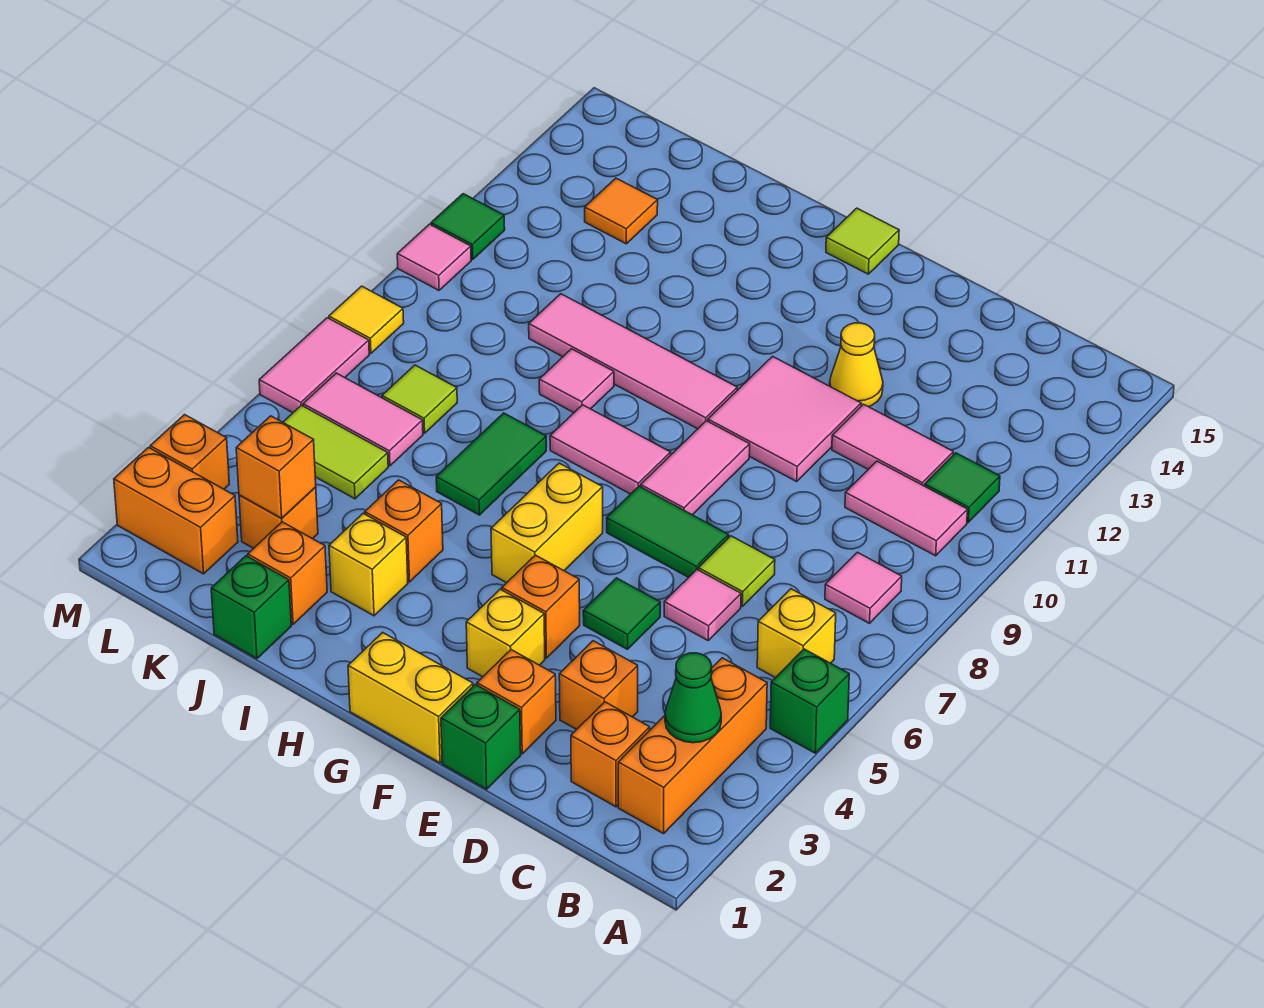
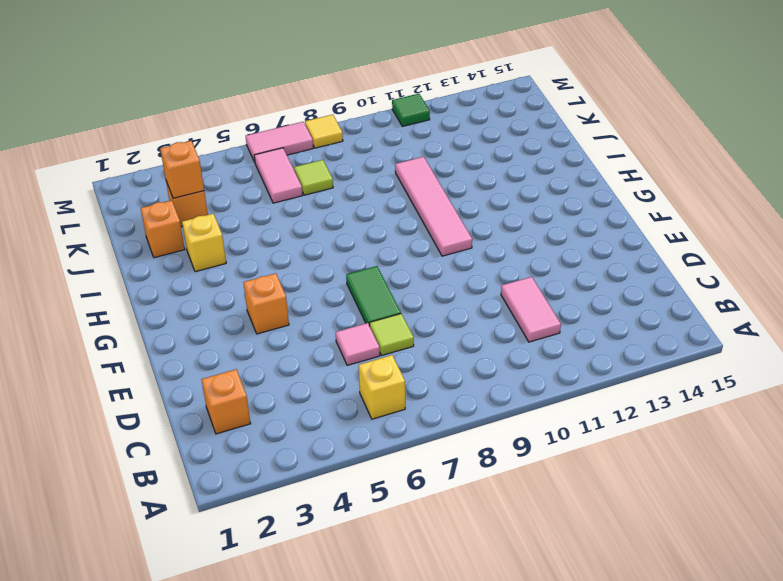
none -> green 1x1 brick [770,649,849,753]
none -> orange 1x3 brick [618,658,767,834]
none -> pink 1x1 tile [825,552,902,623]
none -> pink 1x2 tile [845,461,968,556]

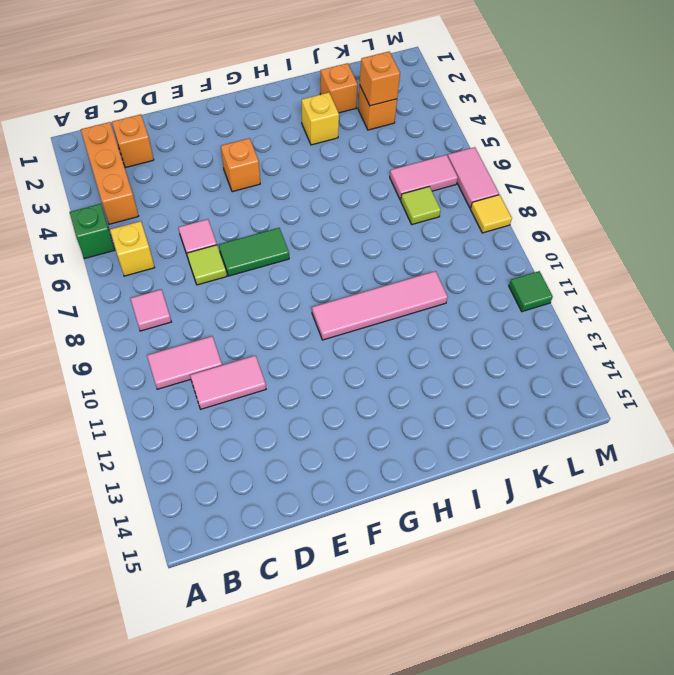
none -> green 1x1 tile [925,453,1000,522]
none -> orange 1x1 brick [559,641,638,729]
none -> green 1x1 brick [441,684,521,789]
none -> orange 1x1 brick [477,650,556,754]

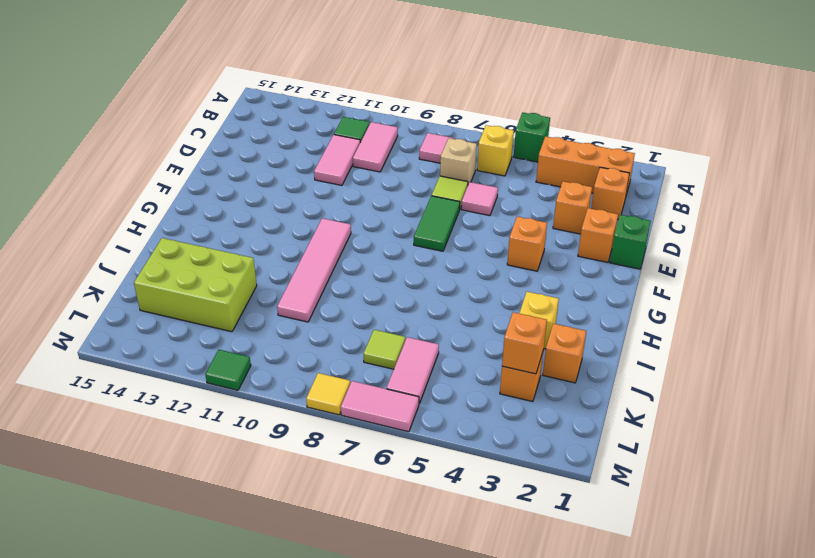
tan 1x1 brick [440,138,477,184] -> none
lime 2x3 brick [134,238,257,332] -> orange 1x1 tile [585,178,658,244]
none -> green 1x1 tile [583,578,660,649]
none -> pink 2x2 tile [708,356,861,481]
none -> yellow 1x1 cone [830,323,883,407]
none -> yellow 1x2 brick [348,632,473,763]

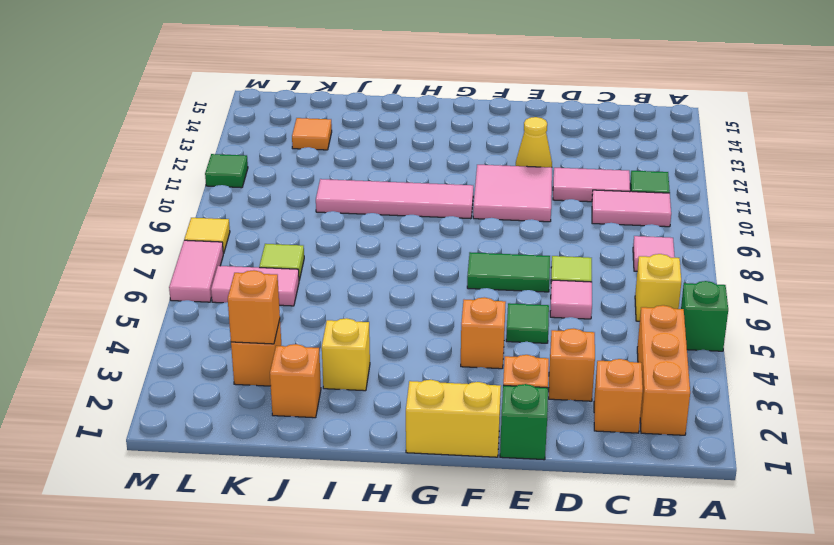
none -> yellow 1x1 brick [466,589,545,677]
none -> pink 1x2 tile [641,421,750,515]
none -> yellow 1x2 brick [491,463,603,583]
none -> pink 1x2 tile [550,405,671,494]

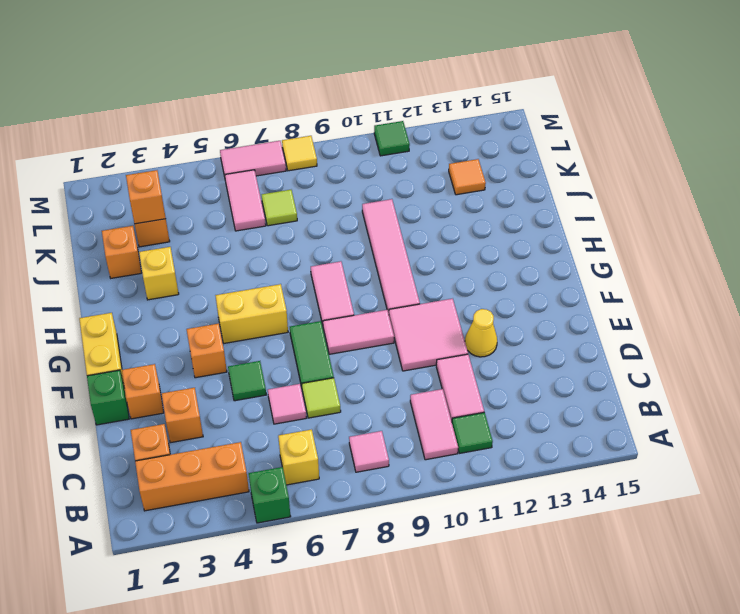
none -> yellow 1x1 brick [466,589,545,677]
none -> lime 1x1 tile [826,208,899,274]
none -> orange 1x1 brick [365,480,443,582]
none -> green 1x2 tile [436,413,546,515]

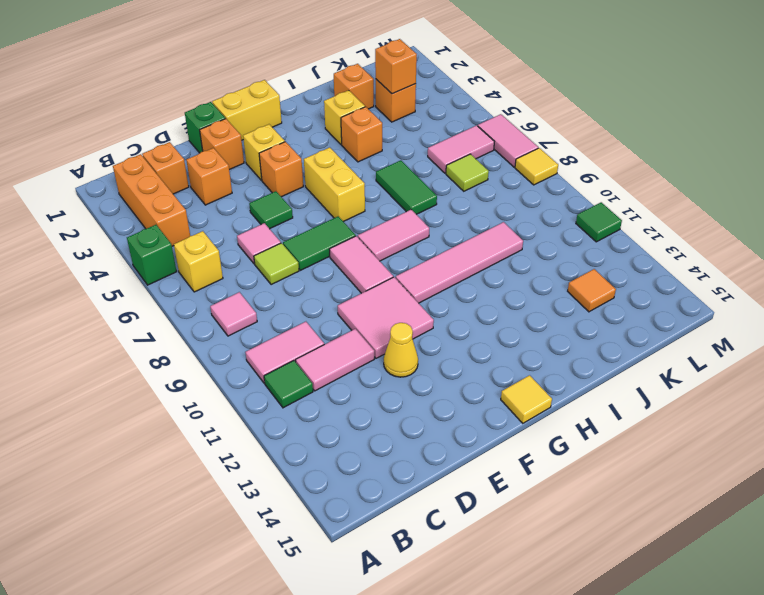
yellow 1x1 tile [501,375,552,423] -> lime 1x1 tile [826,208,899,274]
none -> pink 1x1 tile [539,349,614,413]
none -> green 1x1 brick [211,556,291,659]
none -> lime 1x2 tile [283,405,388,499]
none -> orange 1x2 brick [114,447,238,574]

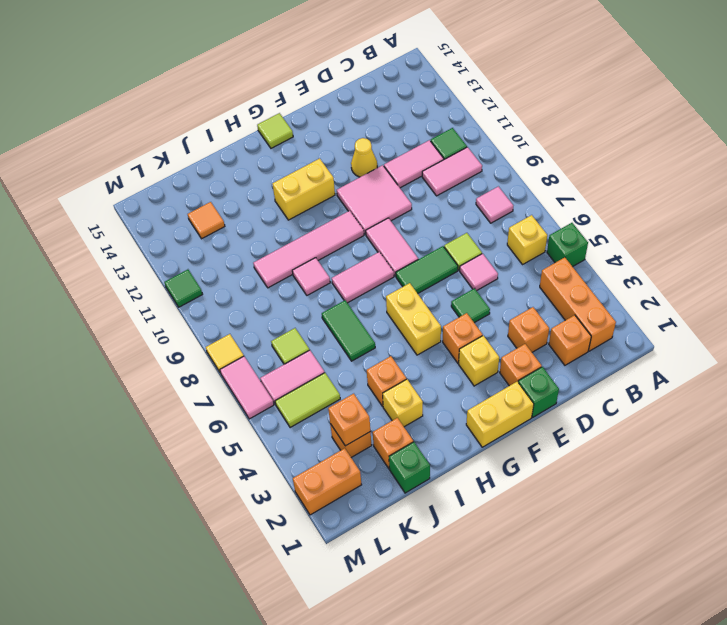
yellow 1x2 brick [272,158,335,220] -> none
none -> orange 1x1 brick [150,415,229,489]
none -> pink 1x1 tile [397,224,471,290]
none -> green 1x1 cone [665,653,721,743]

